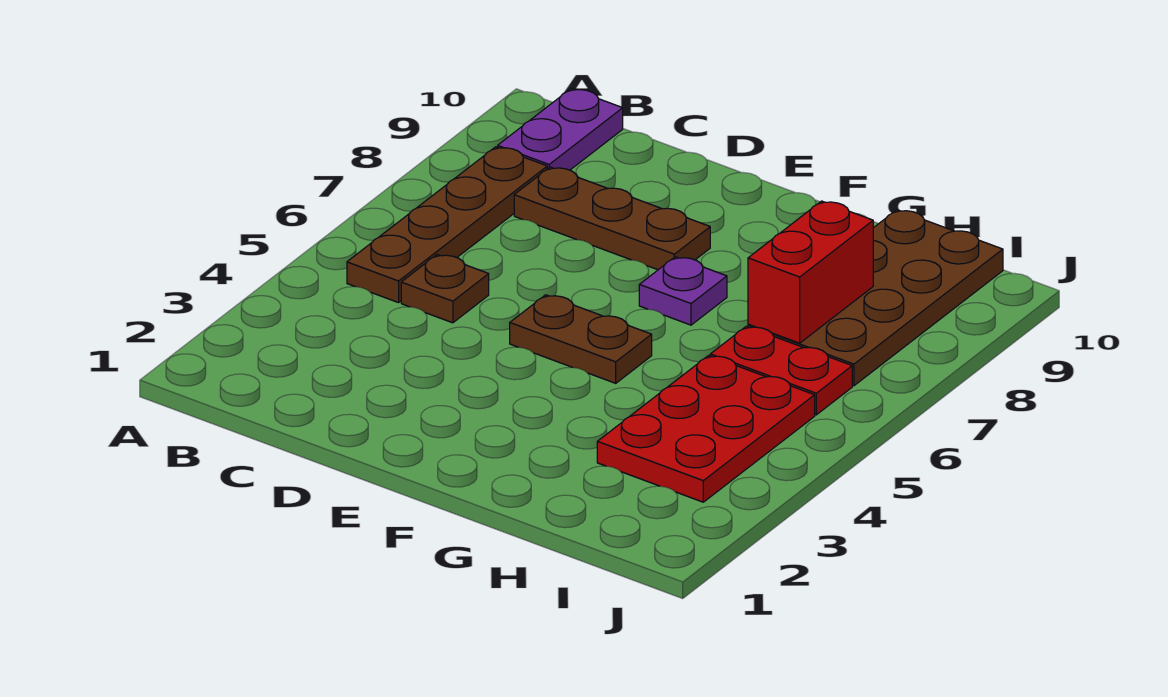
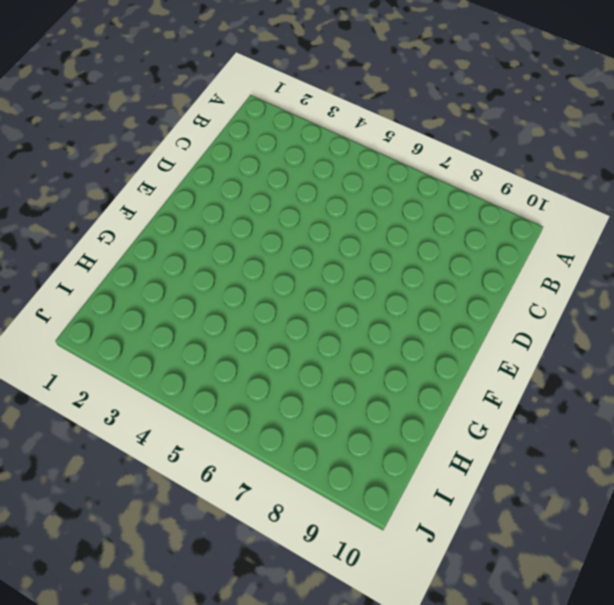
none -> brown 1x4 plate [347,147,547,303]
none -> purple 1x2 plate [498,89,623,170]

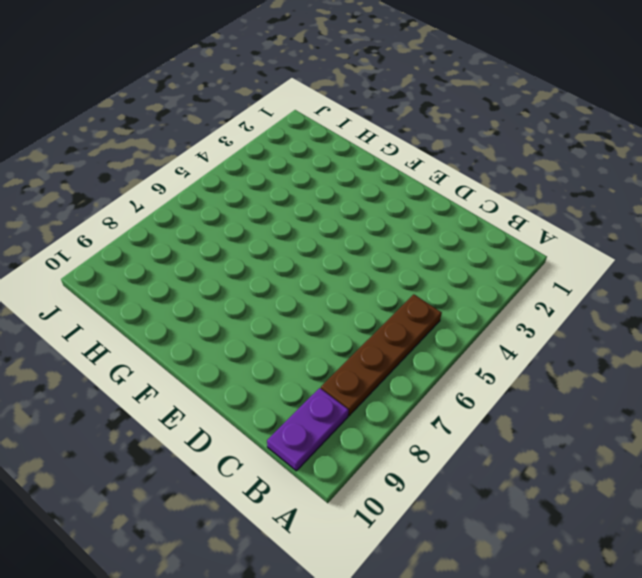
none -> brown 1x1 plate [401,255,489,323]
none -> brown 1x3 plate [514,167,710,270]

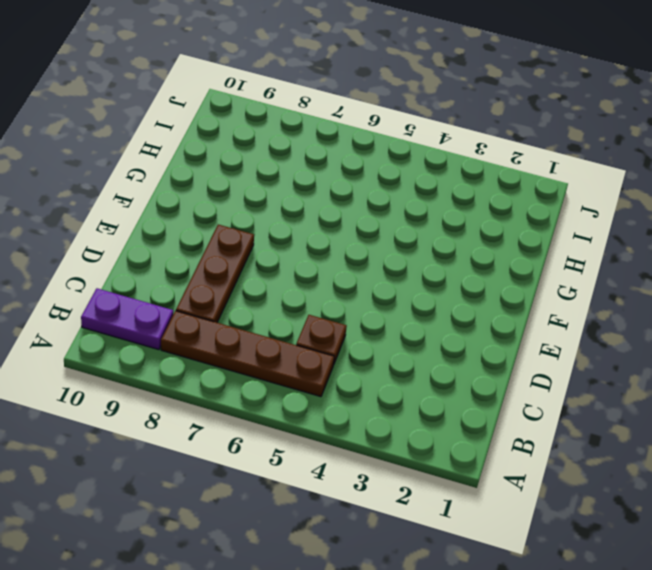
none -> brown 1x2 plate [510,295,652,383]
none -> purple 1x1 plate [639,257,727,325]

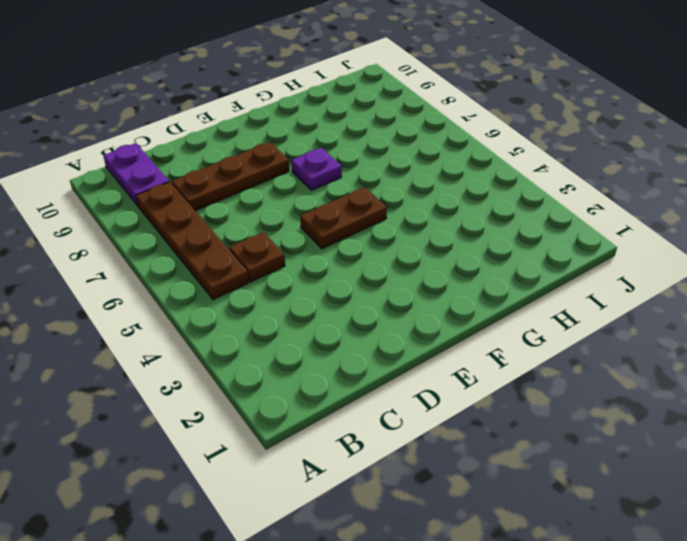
none -> red 2x3 plate [597,355,815,502]
none -> red 1x2 plate [710,326,852,415]

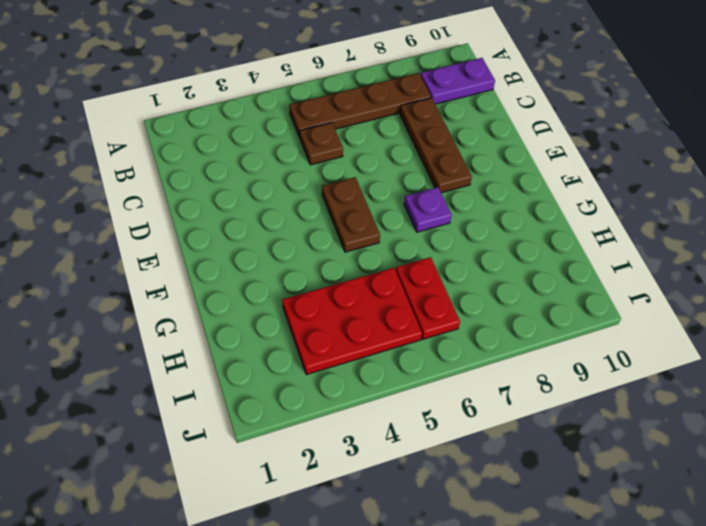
none -> brown 2x4 plate [748,210,1003,386]
none -> red 1x2 brick [748,201,873,343]

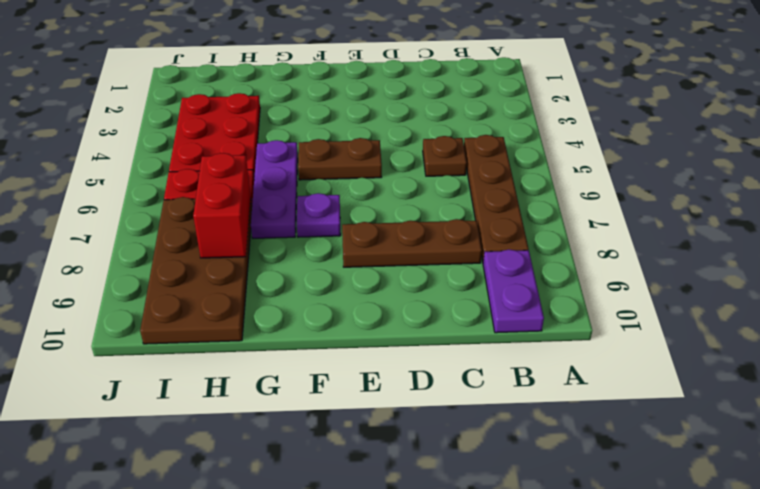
purple 1x3 plate [251,140,298,238] -> none

